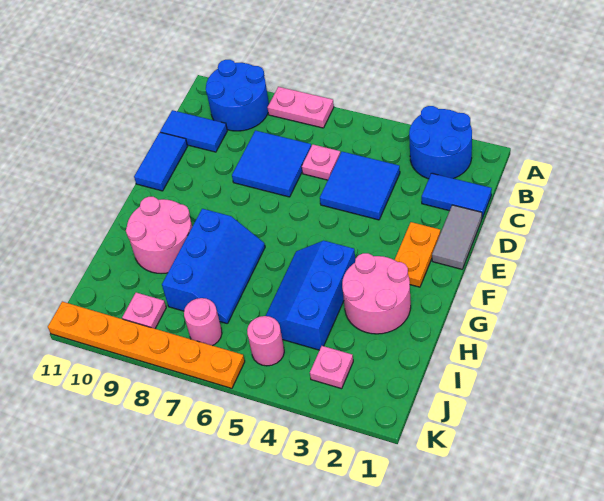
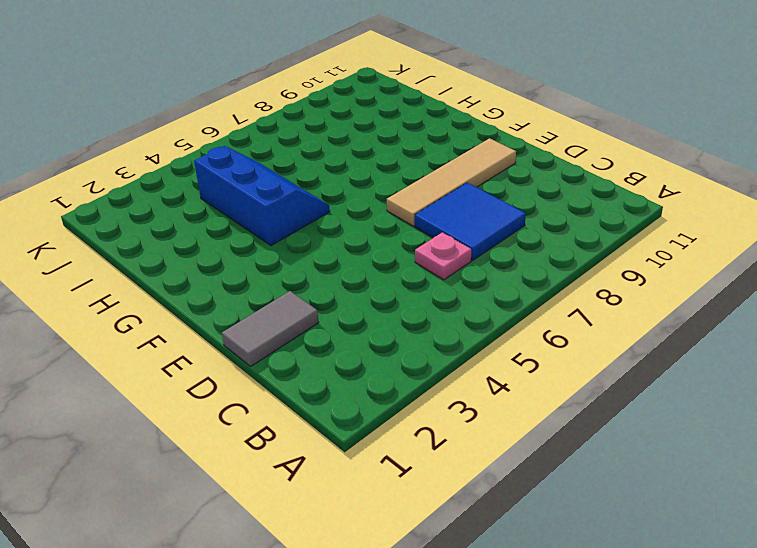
grey 1x2 tile [222,291,319,366] -> grey 1x2 tile turned to [432,205,482,269]
tan 1x4 tile [387,138,516,226] -> none
none -> blue 2x2 round brick [409,106,472,179]
none -> pink 1x2 plate [268,87,334,128]
none -> blue 2x2 round brick [206,60,269,131]

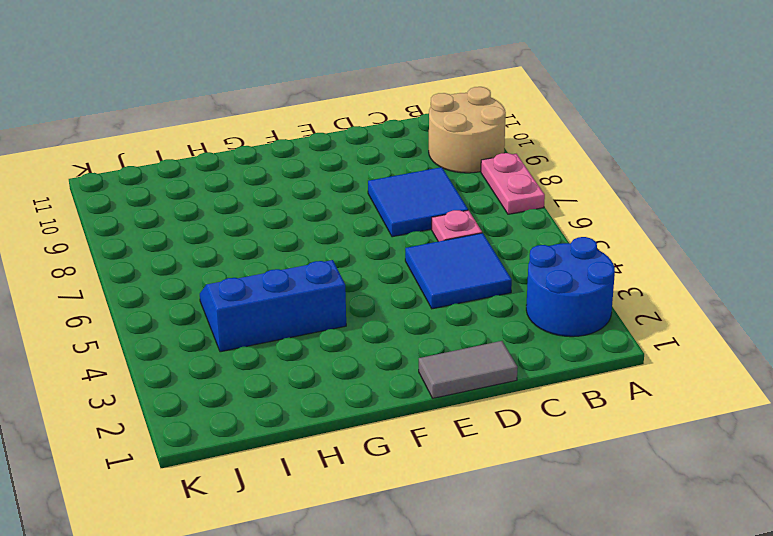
tan 2x2 round brick [429,87,506,173] -> blue 2x2 round brick [206,60,269,131]
none -> blue 1x2 tile [422,173,492,218]
none -> blue 1x2 tile [160,110,227,152]
none -> blue 1x2 tile [134,132,188,191]

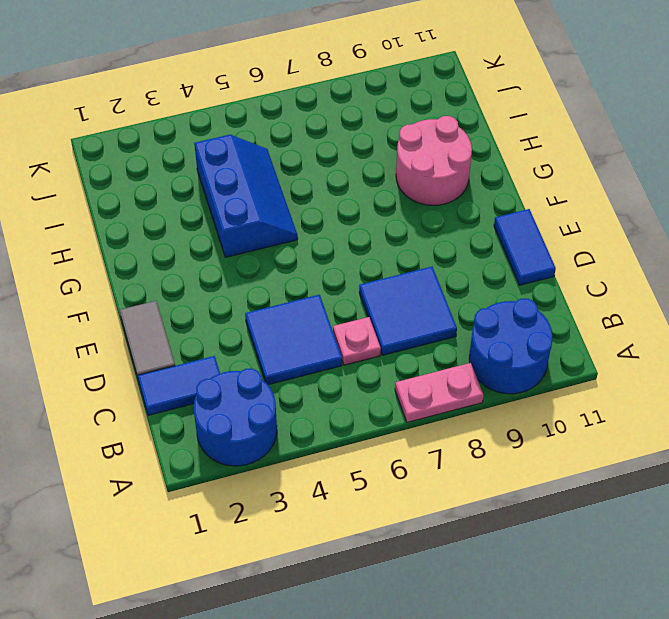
none -> blue 1x2 tile [160,110,227,152]
none -> orange 1x2 plate [395,222,440,287]
none -> pink 2x2 round brick [342,253,411,334]

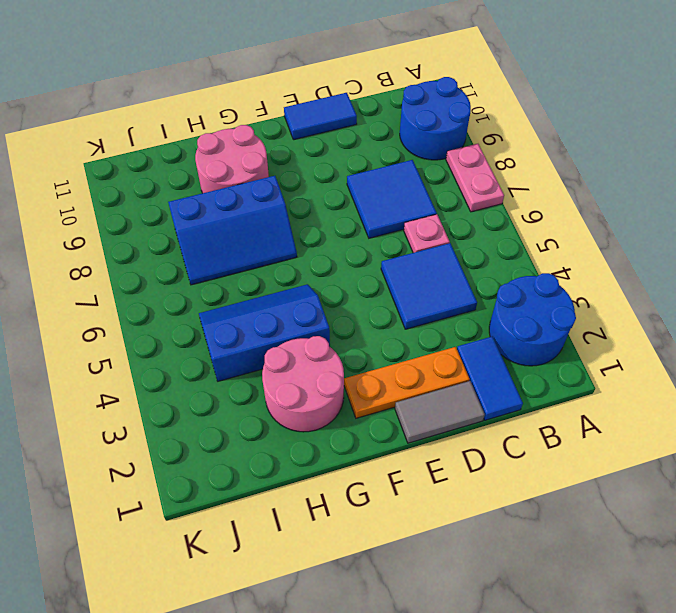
orange 1x3 plate [344,347,469,418] -> orange 1x2 plate [395,222,440,287]
none -> blue 1x2 tile [160,110,227,152]
none -> pink 1x1 plate [310,346,353,389]
none -> pink 1x1 round brick [247,316,284,366]

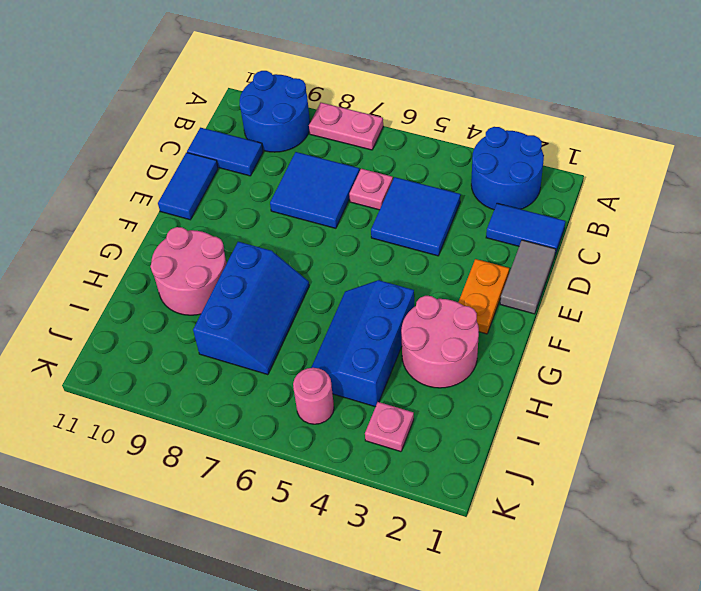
none -> pink 1x1 round brick [184,298,222,346]
none -> pink 1x1 plate [122,293,166,329]
none -> orange 1x6 plate [48,302,245,388]

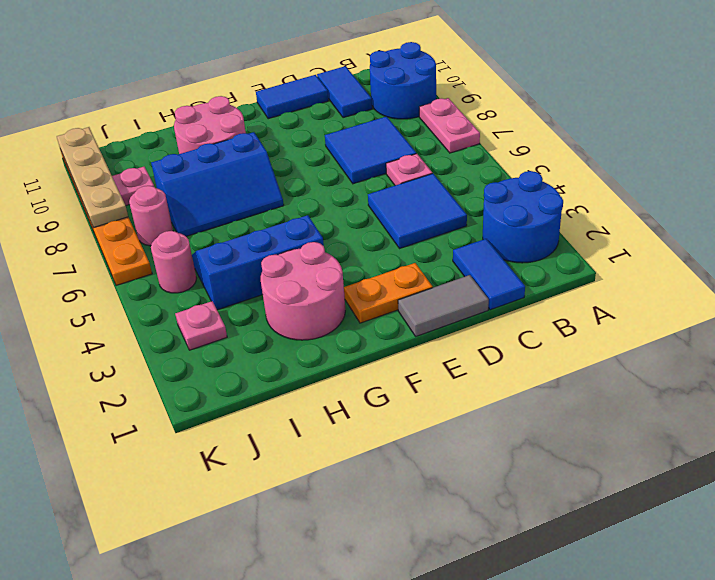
tan 1x4 plate [57,127,128,228] -> none

